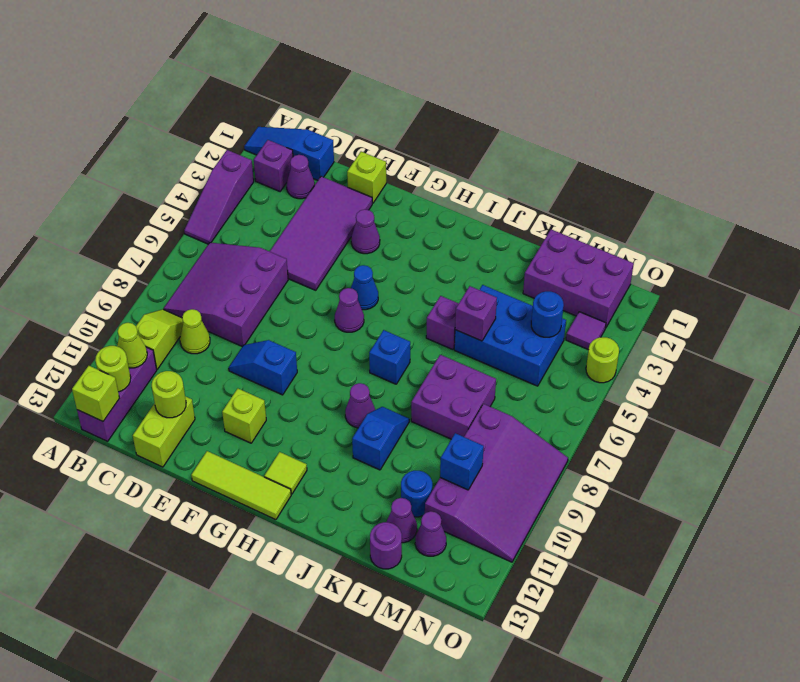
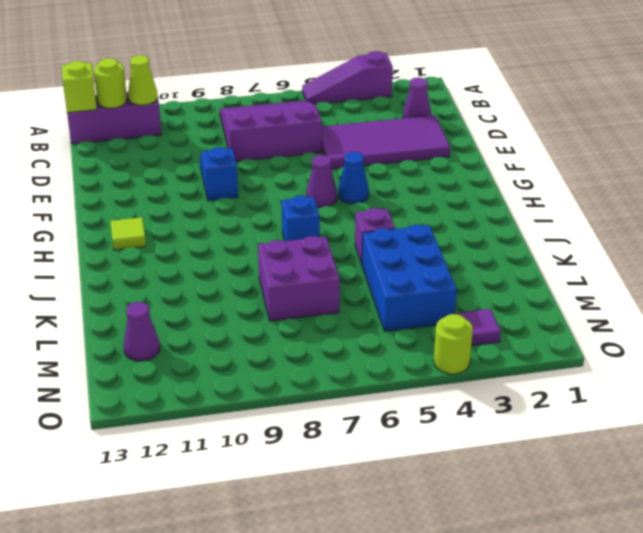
none -> blue 1x3 slope [244,127,334,180]
none -> purple 1x1 brick [254,140,293,191]
none -> lime 1x2 slope [136,309,183,369]
none -> lime 1x1 cone [180,309,210,354]

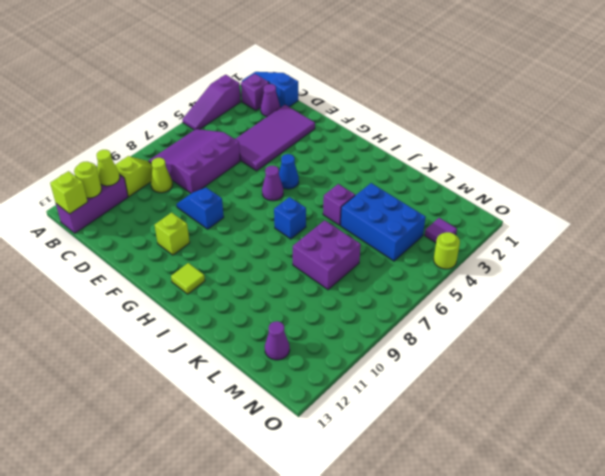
none -> lime 1x2 brick [133,397,195,467]
none -> lime 1x1 brick [347,152,386,203]
none -> purple 1x1 cone [351,209,380,254]
none -> lime 1x3 tile [191,451,291,520]

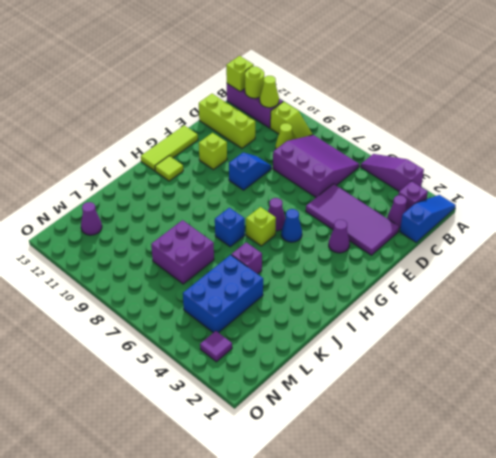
lime 1x3 brick [199,94,255,148] -> lime 1x2 brick [133,397,195,467]
lime 1x1 brick [246,207,276,246] -> lime 1x1 brick moved to [347,152,386,203]
none -> purple 1x1 cone [345,383,375,428]
none -> blue 1x2 slope [352,407,409,470]
none -> purple 2x3 brick [523,229,634,328]
none -> blue 1x1 round brick [401,471,432,517]

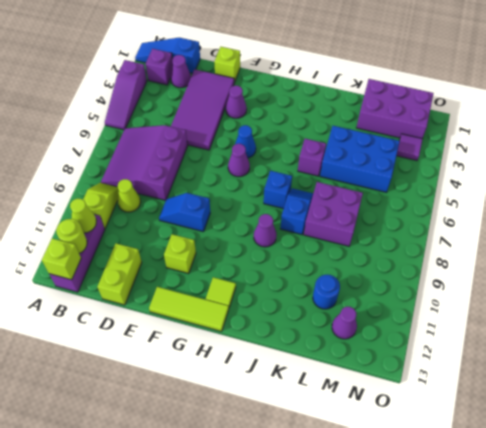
blue 1x2 slope [280,188,313,235] -> blue 1x2 slope moved to [352,407,409,470]
none -> purple 1x1 cone [387,498,417,543]
none -> purple 1x1 round brick [370,522,402,569]
none -> purple 3x4 slope [425,404,568,562]
none -> lime 1x1 round brick [586,337,619,383]

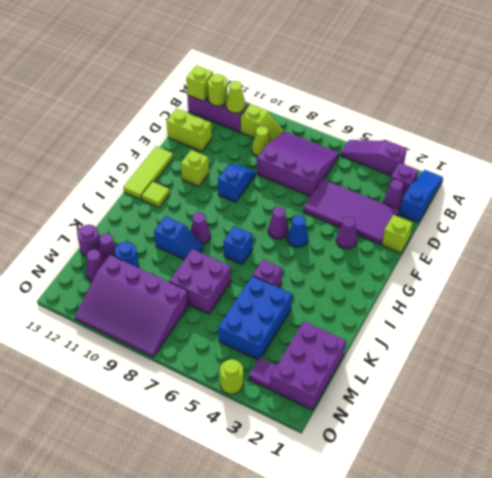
none -> lime 1x1 round brick [152,371,186,418]
none -> purple 1x1 brick [455,286,497,341]
none -> blue 1x1 round brick [531,291,564,337]
none -> blue 1x1 brick [440,433,484,490]

